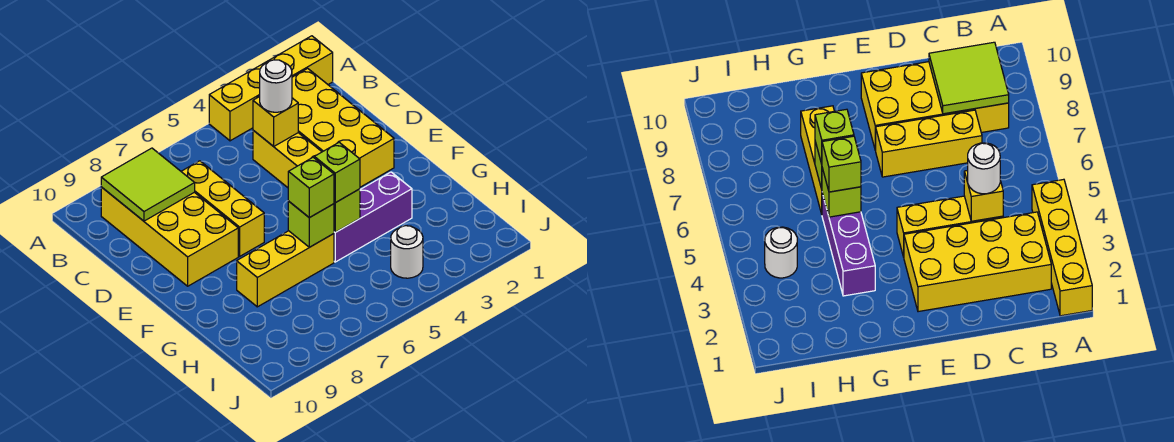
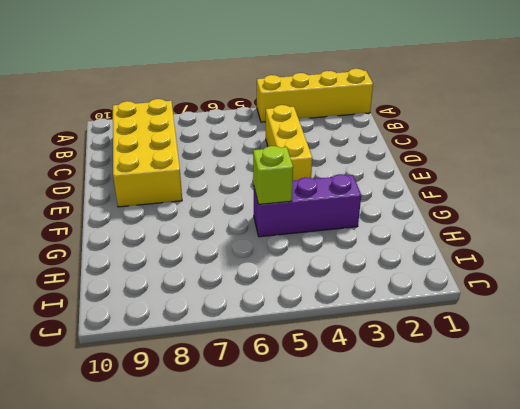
none -> yellow 2x4 brick [257,68,394,187]
none -> yellow 1x3 brick [181,161,264,256]
none -> yellow 1x3 brick [237,231,334,307]

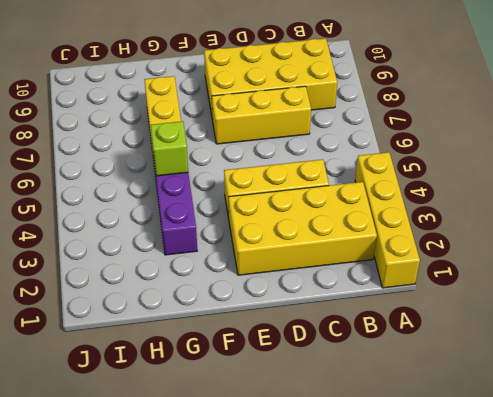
none -> white 1x1 round brick [391,226,423,278]
none -> lime 2x2 tile [101,148,195,221]
none -> yellow 1x1 brick [253,97,298,146]

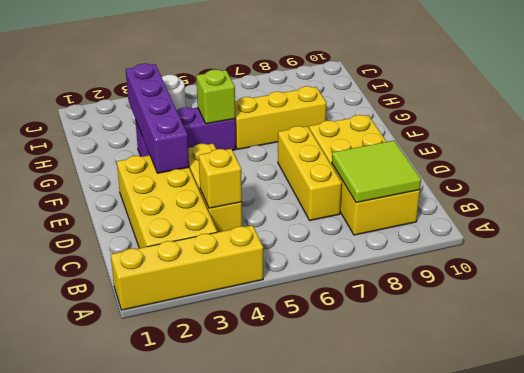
purple 1x4 brick [126,63,189,173] -> none
none -> lime 1x1 brick [288,201,334,247]
none -> white 1x1 round brick [260,60,292,112]
none -> lime 1x1 brick [314,142,360,203]

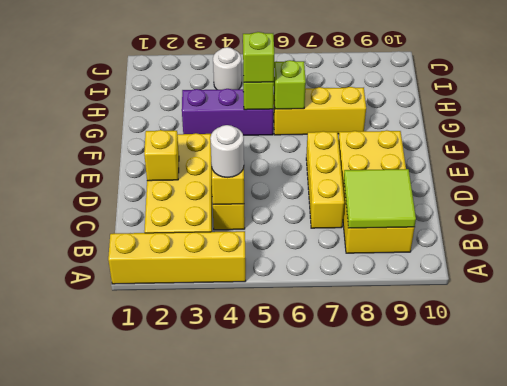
yellow 1x1 brick [144,130,179,181] -> none
none -> lime 1x1 brick [288,157,334,218]

